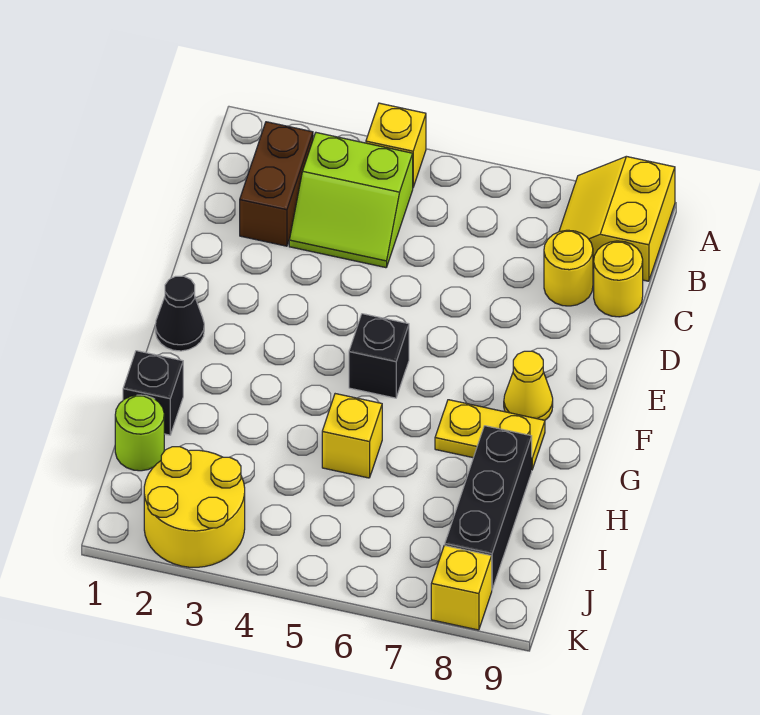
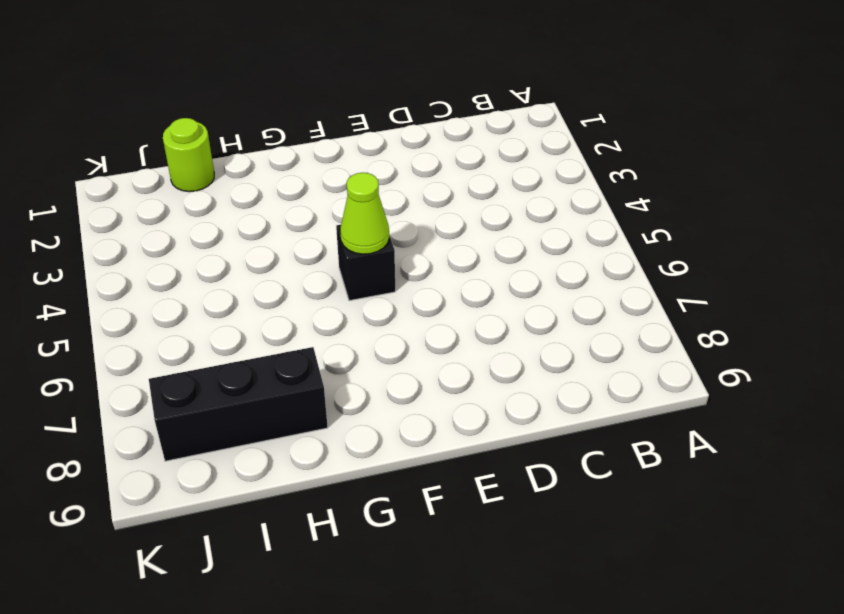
lime 1x1 cone [340,173,389,254] -> none
none -> yellow 1x1 brick [366,103,426,187]
none -> yellow 2x2 slope [559,157,675,281]
none -> brown 1x2 brick [240,122,313,246]

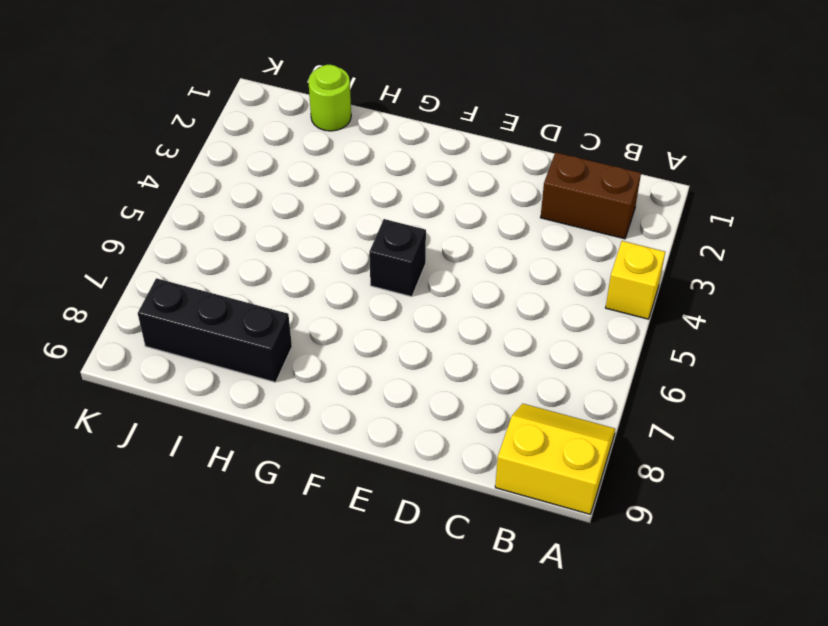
none -> lime 2x2 slope [289,133,413,268]
none -> yellow 1x1 round brick [544,230,593,306]
none -> yellow 1x1 round brick [594,241,643,317]

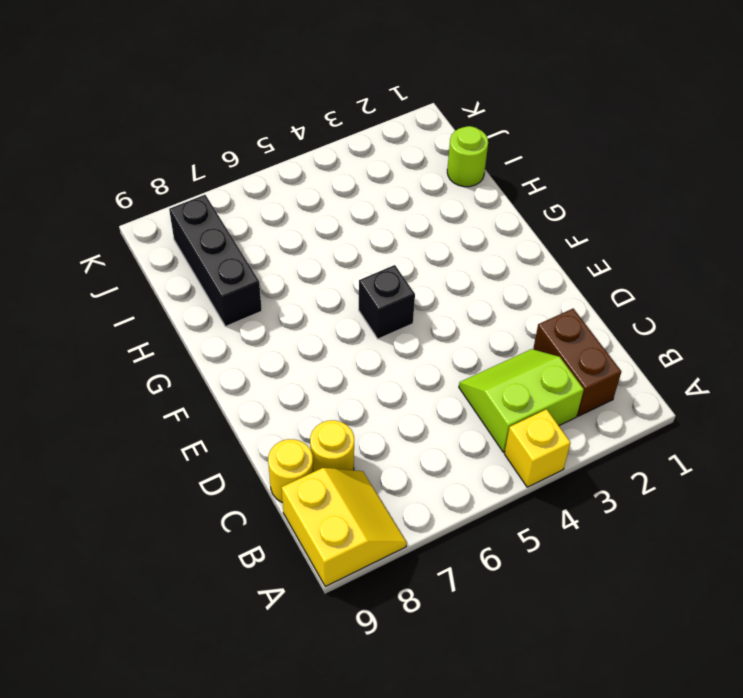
none -> black 1x1 cone [155,276,204,351]
none -> yellow 1x1 cone [504,351,553,420]
none -> yellow 1x2 plate [435,400,545,469]

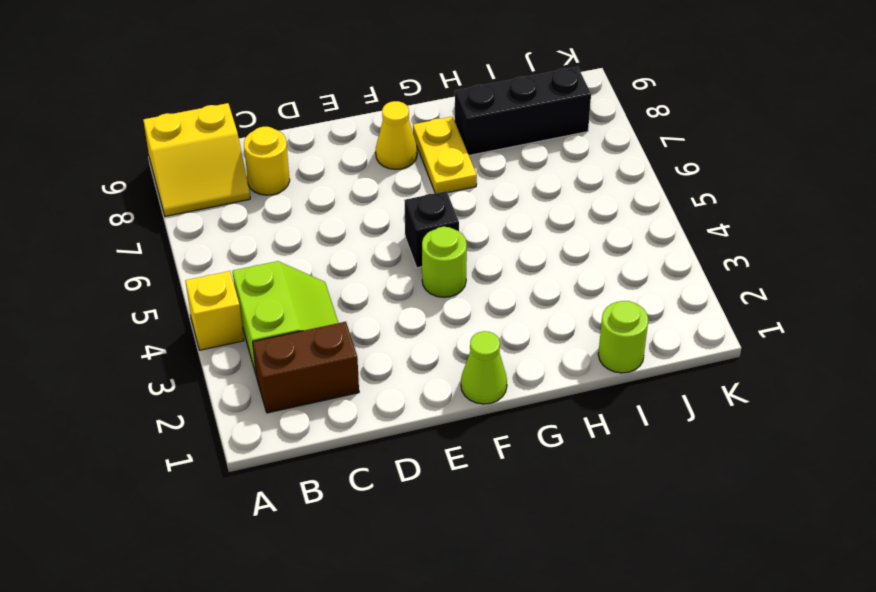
lime 1x1 cone [461,331,507,404] -> black 1x1 cone [155,276,204,351]
lime 1x1 round brick [422,227,467,297] -> none
none -> yellow 1x1 round brick [594,241,643,317]
none -> black 1x1 brick [123,351,183,435]
none -> yellow 1x1 brick [322,394,382,478]

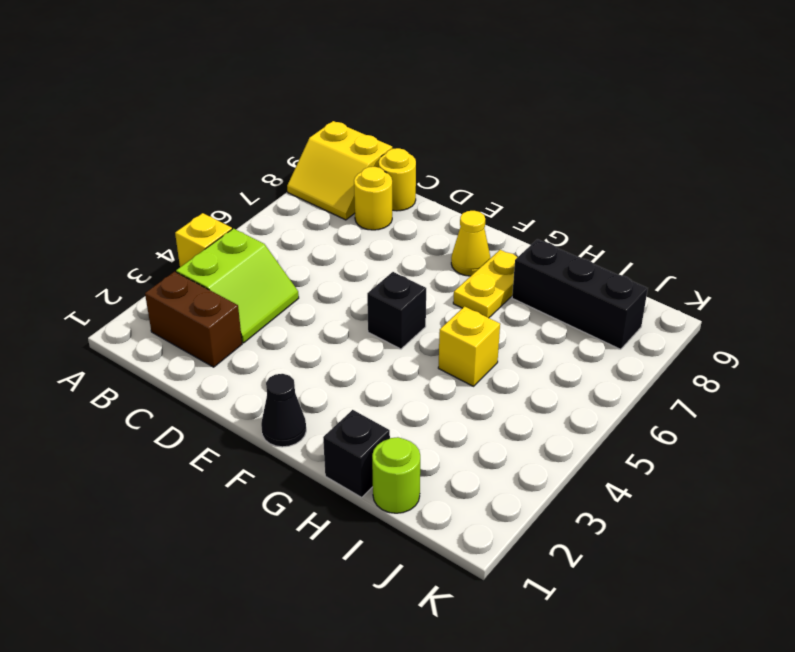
none -> yellow 2x2 round brick [144,447,245,567]
none -> yellow 1x1 brick [431,545,492,630]

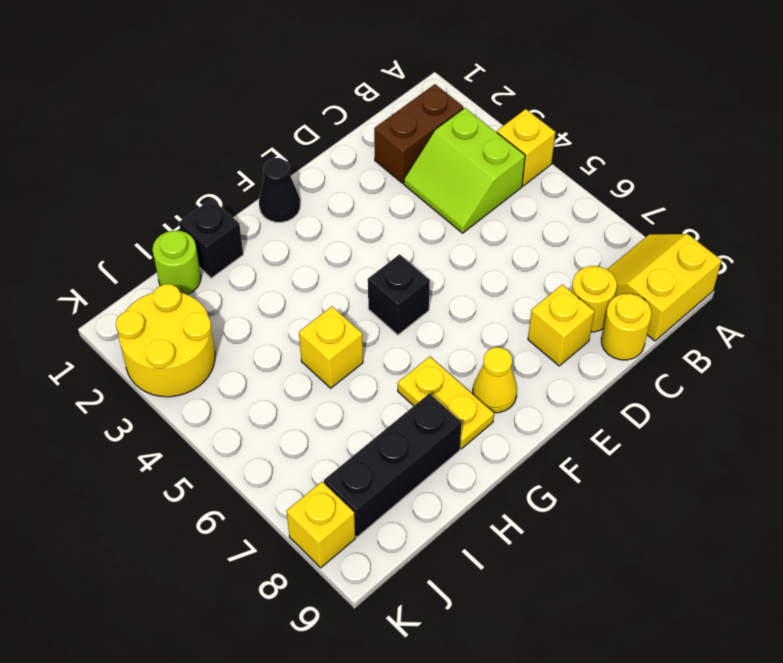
yellow 1x1 brick [528,285,594,366] -> none

